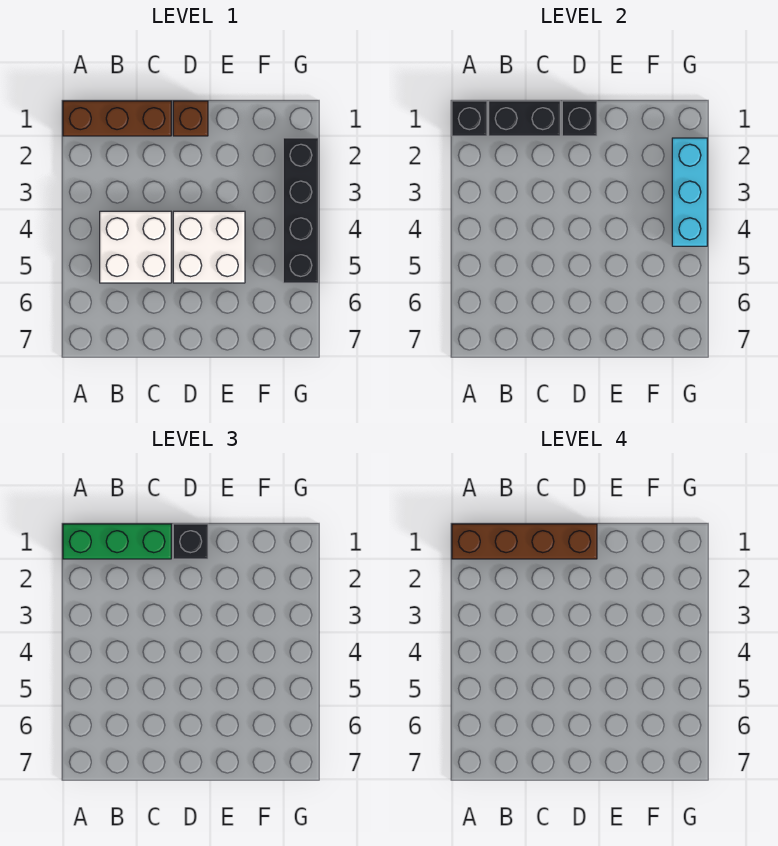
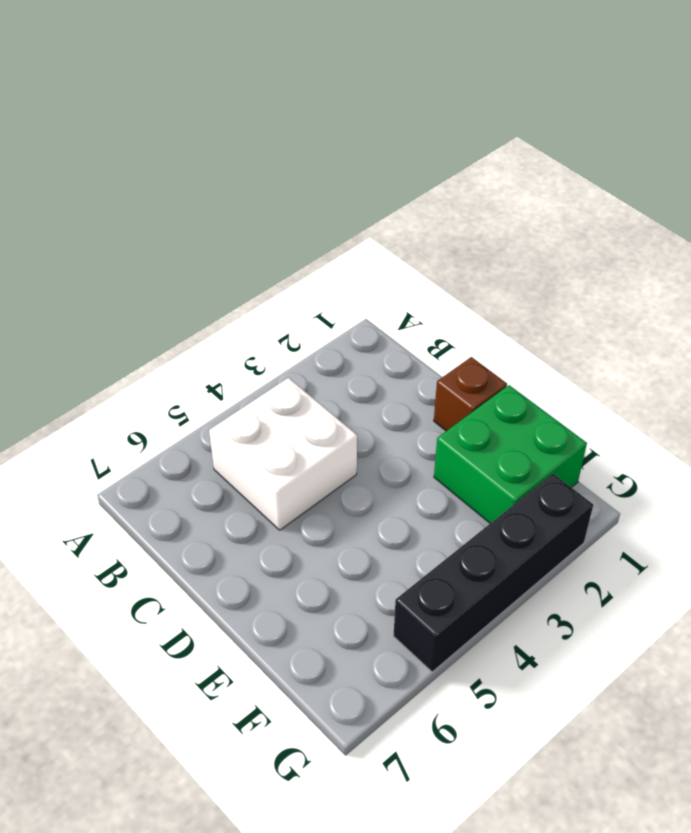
green 2x2 brick [434,385,587,523] -> none
none -> brown 1x3 brick [63,101,171,136]
none -> white 2x2 brick [173,211,245,283]
none -> black 1x1 brick [452,101,487,136]

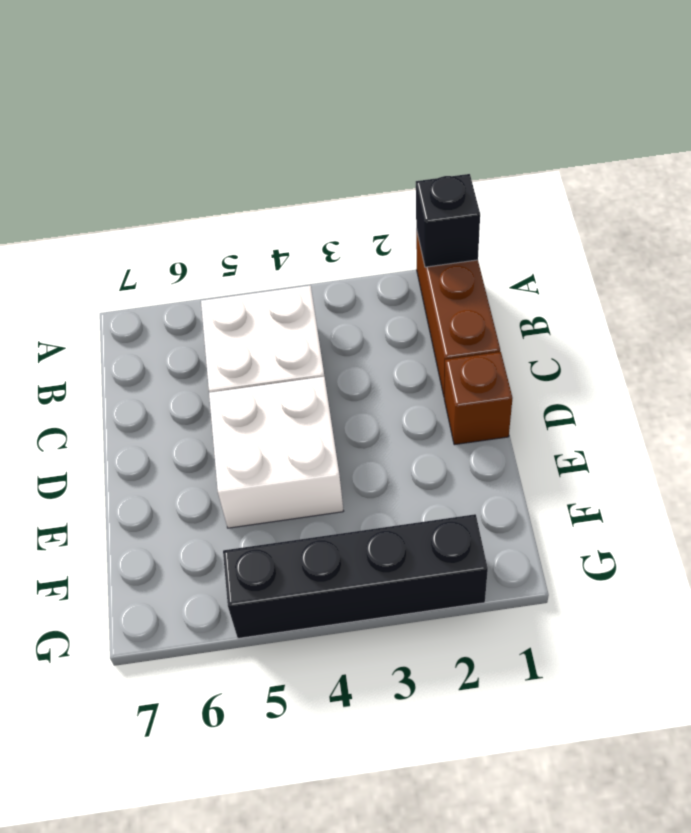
none -> black 1x2 brick [489,101,560,136]
none -> black 1x1 brick [562,101,597,136]
none -> cyan 1x3 brick [672,138,707,246]

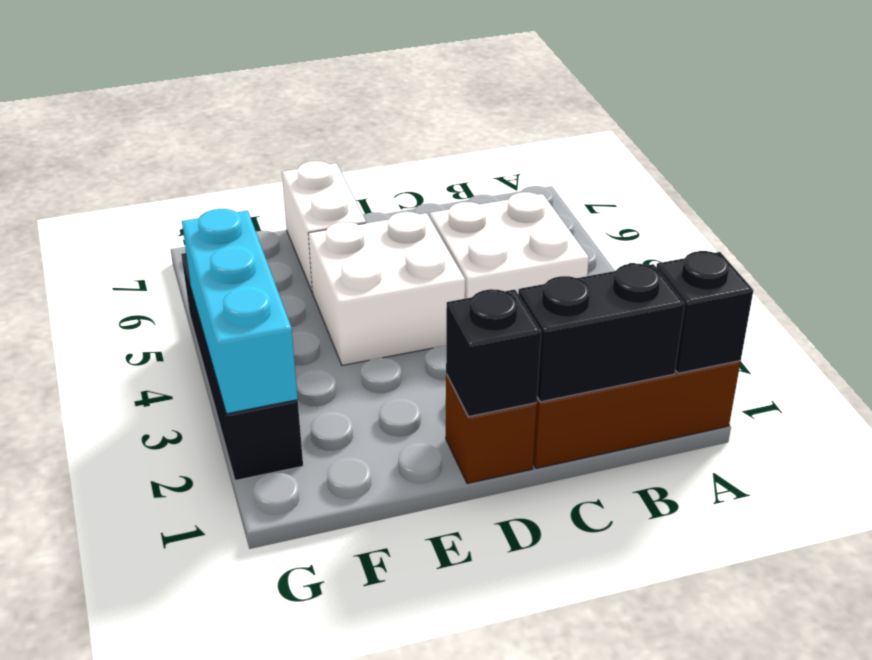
white 1x2 brick [282,161,366,291] -> none
none -> green 1x3 brick [63,524,171,559]
none -> black 1x1 brick [173,524,208,559]
none -> brown 1x4 brick [452,524,597,559]

